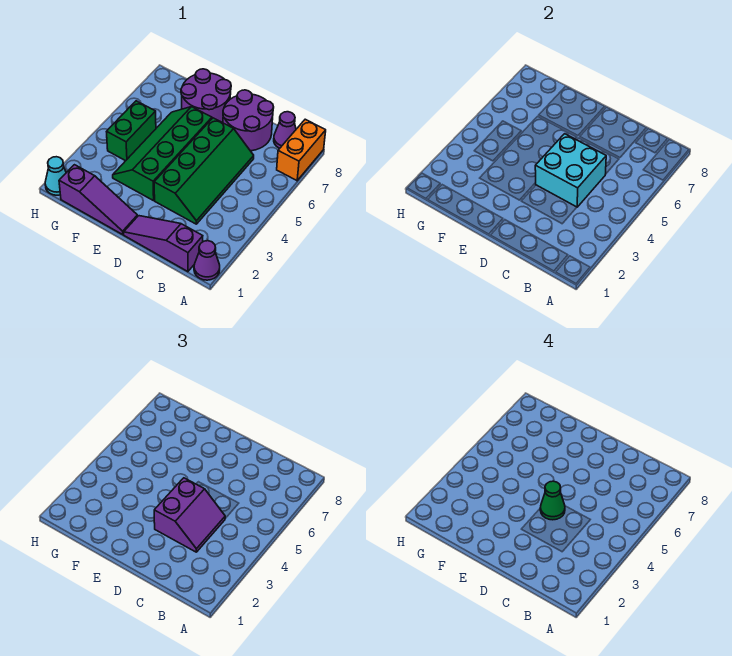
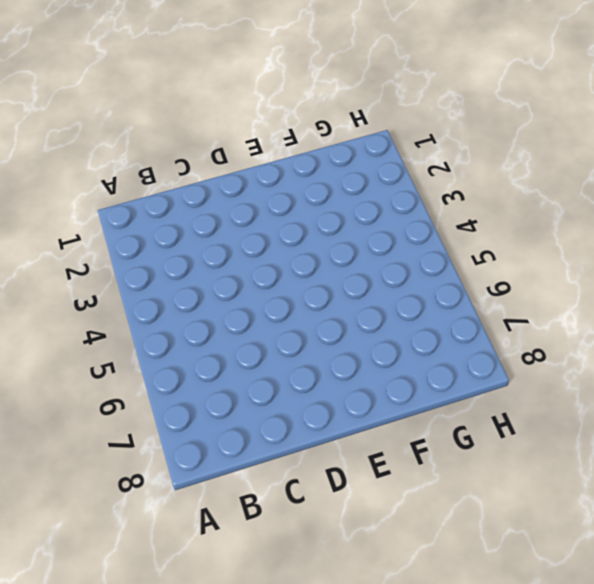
none -> purple 1x1 cone [194,241,220,280]
none -> orange 1x2 brick [277,119,326,181]
none -> purple 1x3 slope [124,216,203,272]

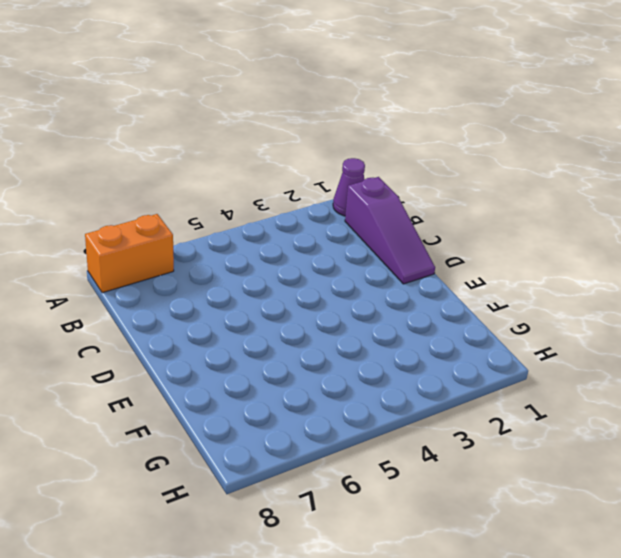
none -> purple 1x1 cone [274,112,296,148]
none -> green 2x4 slope [154,118,254,224]
none -> purple 2x2 round brick [223,90,274,151]

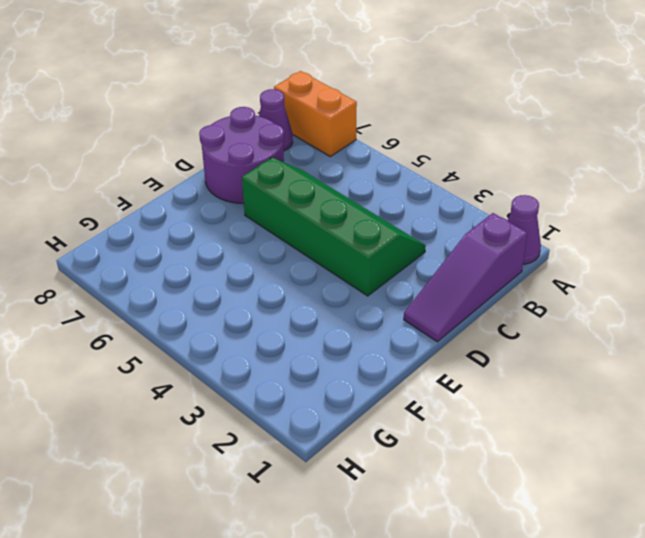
none -> purple 1x3 slope [59,165,138,234]
none -> green 2x4 slope [113,107,212,201]
none -> purple 2x2 round brick [181,69,231,123]

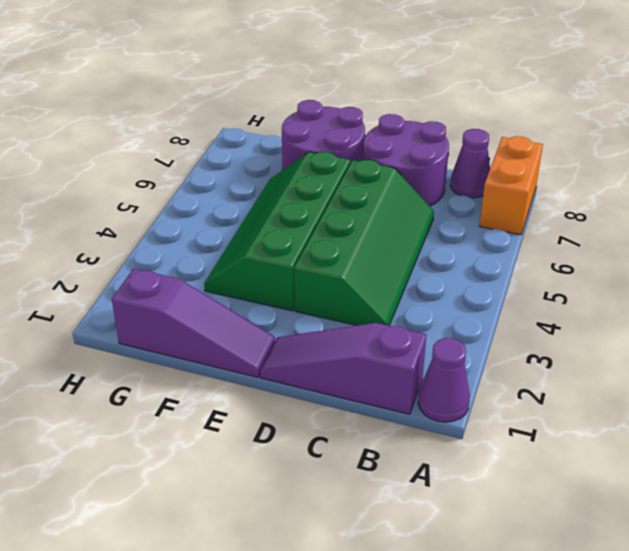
none -> green 1x2 brick [106,101,156,161]
none -> cyan 1x1 cone [45,157,66,195]
none -> cyan 2x2 brick [535,134,606,207]

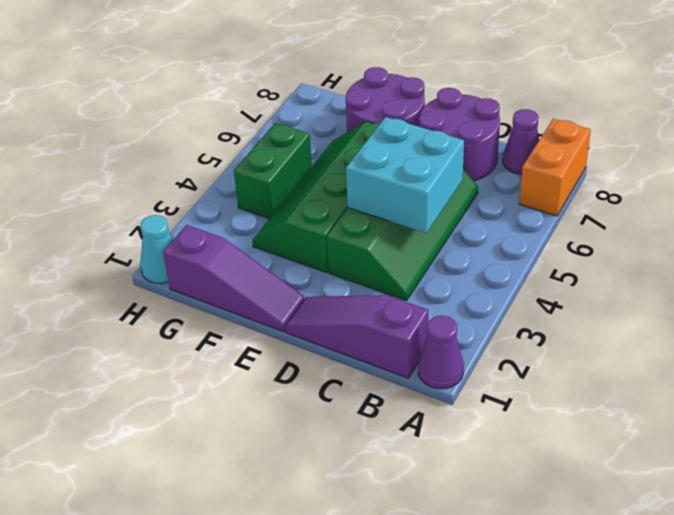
none -> purple 2x2 slope [154,478,225,552]
none -> green 1x1 cone [540,481,565,520]

